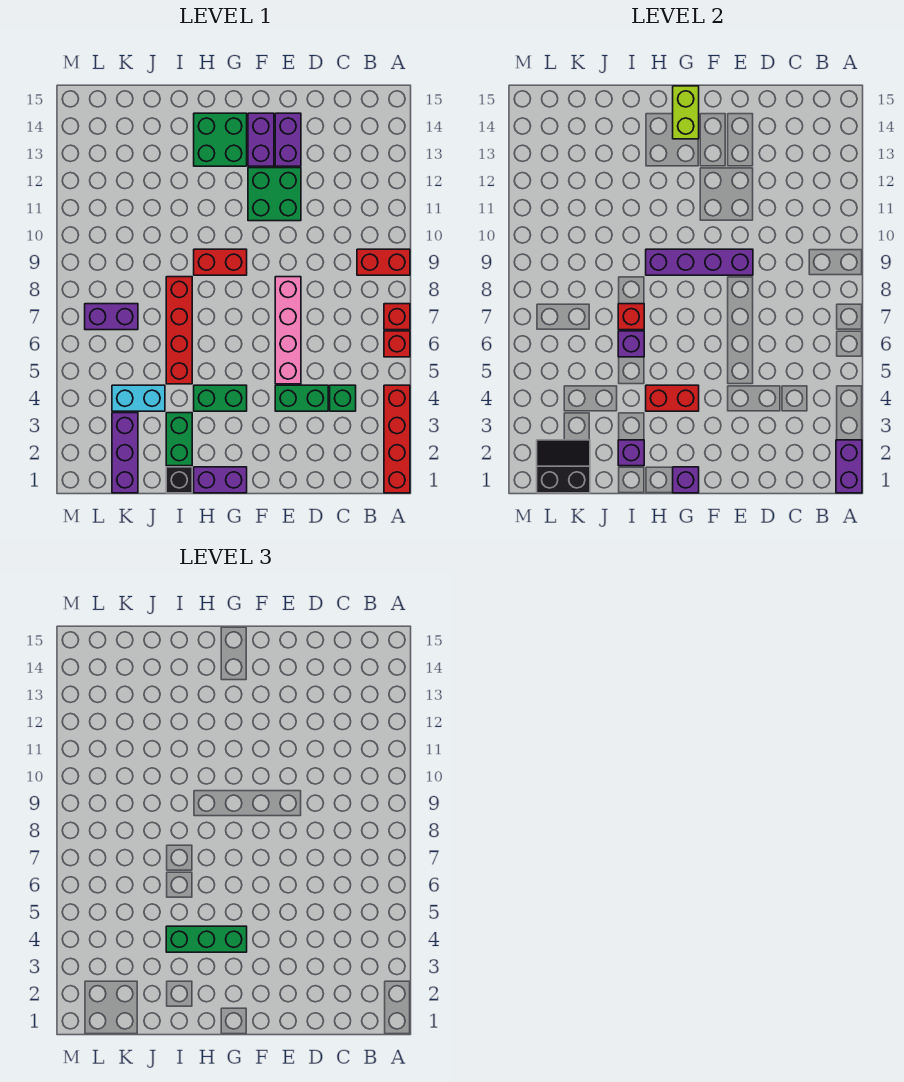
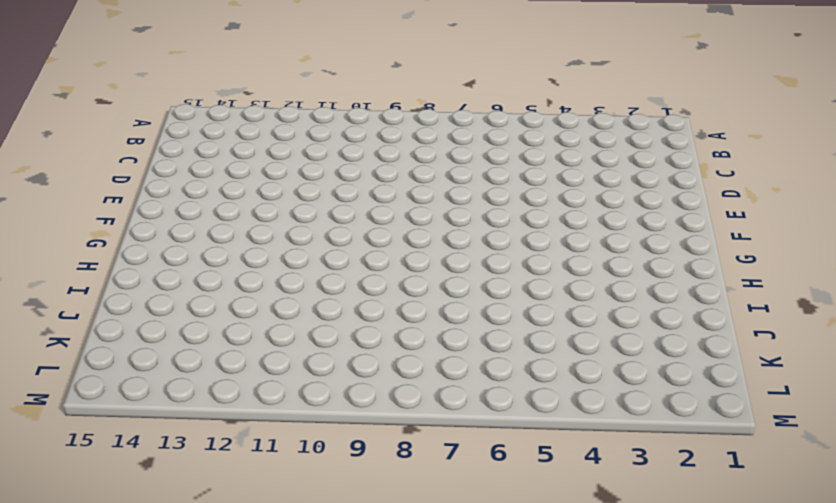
none -> red 1x4 brick [384,385,410,493]
none -> red 1x1 brick [384,331,410,357]
none -> red 1x1 brick [384,304,410,330]
none -> red 1x2 brick [357,249,410,275]

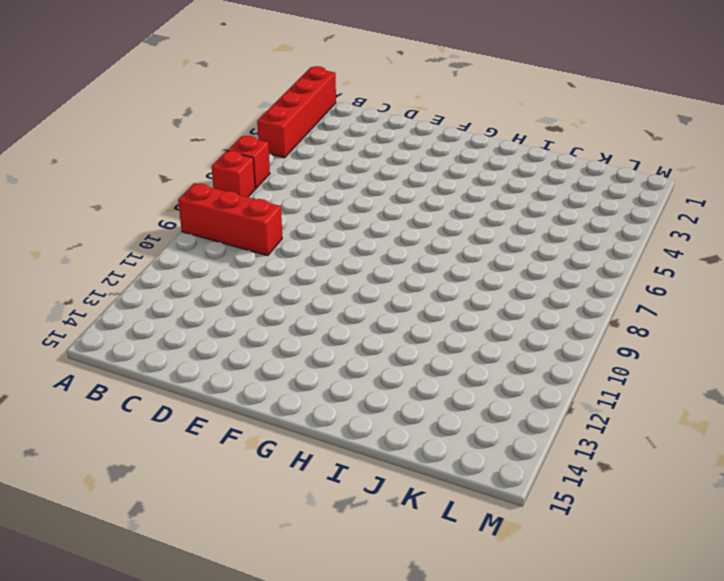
red 1x3 brick [178,183,282,256] -> red 1x2 brick [357,249,410,275]
none -> green 1x1 brick [330,385,356,411]
none -> green 1x2 brick [275,385,328,411]
none -> pink 1x4 brick [275,277,301,384]
none -> green 2x2 brick [248,168,301,221]

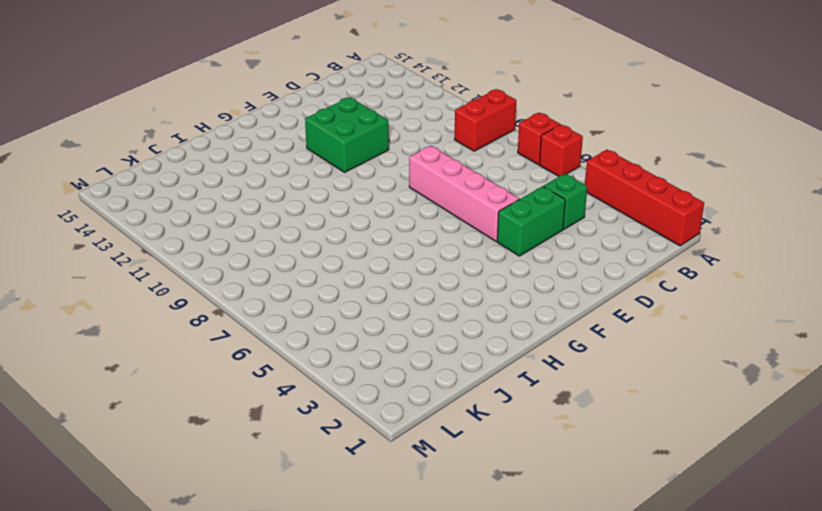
none -> purple 1x2 brick [275,113,301,166]
none -> purple 1x2 brick [248,113,274,166]
none -> purple 1x2 brick [194,467,247,493]
none -> green 1x2 brick [194,385,247,411]

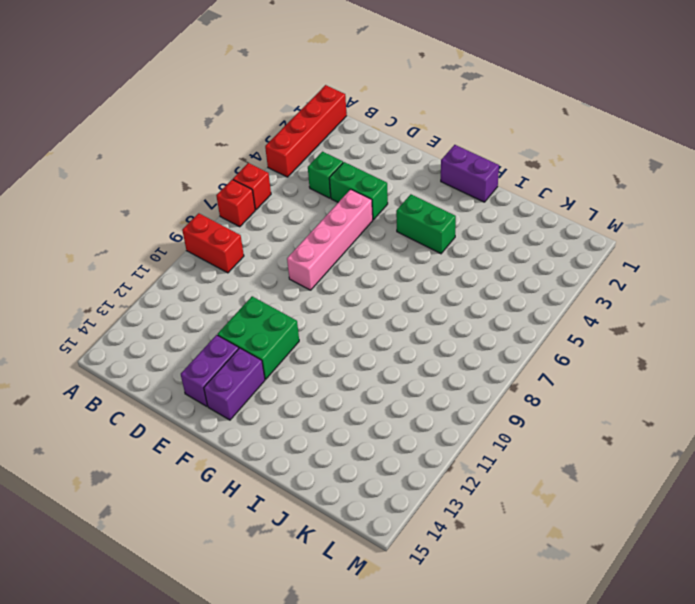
none -> red 1x2 brick [194,249,247,275]
none -> green 2x2 brick [194,113,247,166]
none -> black 1x1 brick [166,467,192,493]
none -> green 1x2 brick [166,413,192,466]

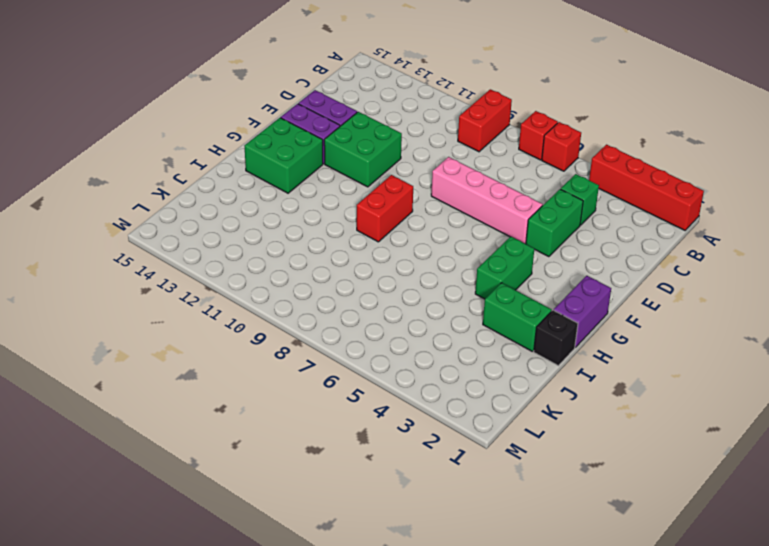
none -> red 1x4 brick [166,277,192,384]
none -> cyan 1x2 brick [112,385,165,411]
none -> purple 1x3 brick [112,413,138,493]
none -> purple 1x2 brick [85,304,138,330]

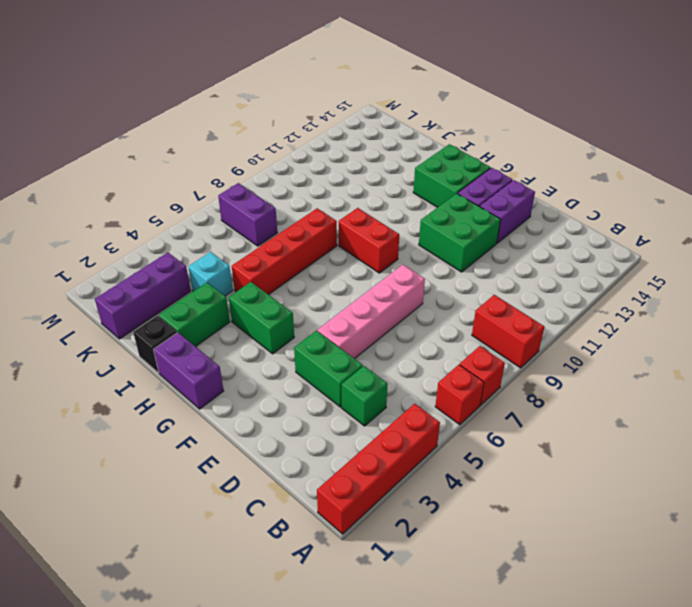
cyan 1x1 brick [189,252,233,296] -> cyan 1x2 brick [112,385,165,411]
none -> purple 1x2 brick [836,440,862,493]
none -> purple 1x4 brick [646,249,753,275]
none -> purple 1x1 brick [673,467,699,493]
none -> red 1x2 brick [646,385,699,411]

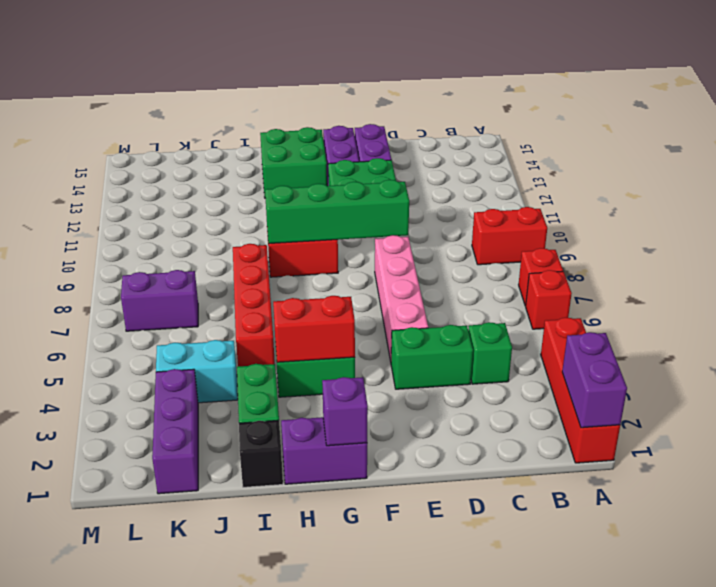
green 1x4 brick [265,180,409,244] -> purple 1x4 brick [646,249,753,275]
none -> lime 1x2 brick [673,86,699,139]
none -> purple 1x1 brick [618,440,644,466]
none -> purple 1x1 brick [618,331,644,357]
none -> red 1x1 brick [618,304,644,330]

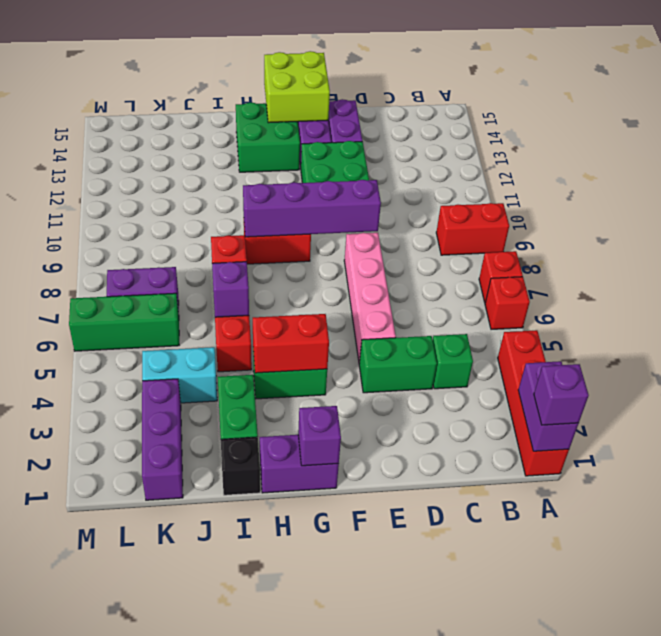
purple 1x1 brick [534,364,589,425] -> purple 1x1 brick moved to [618,440,644,466]
lime 2x2 brick [264,51,330,123] -> lime 1x2 brick [673,86,699,139]
green 1x3 brick [69,293,179,351] -> green 1x3 brick moved to [166,926,247,952]
none -> black 2x2 slope [537,440,590,493]

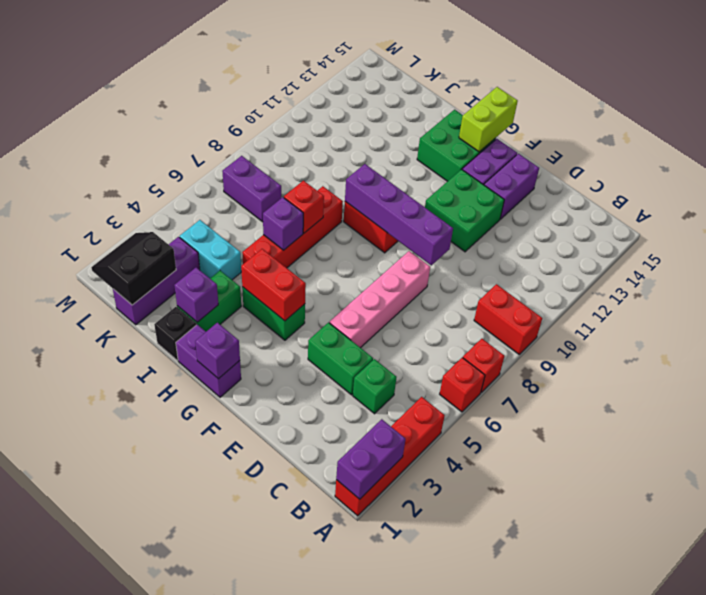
black 2x2 slope [91,232,176,305] -> black 2x2 slope turned to [537,440,590,493]
none -> green 1x3 brick [166,926,247,952]

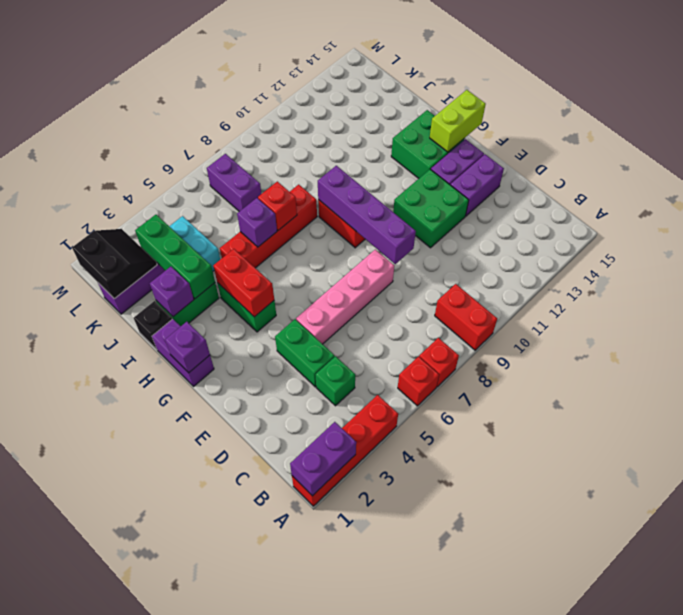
green 1x3 brick [135,215,215,299] -> green 1x3 brick moved to [166,926,247,952]

